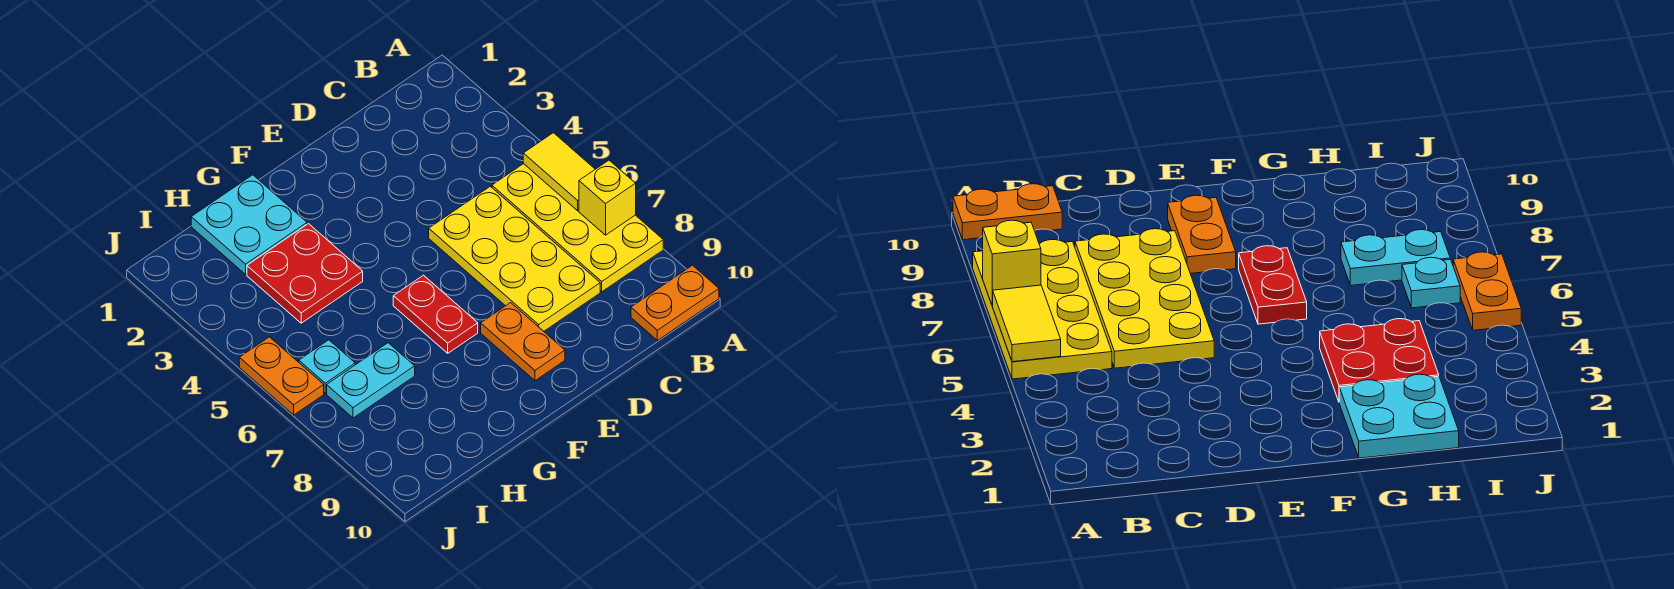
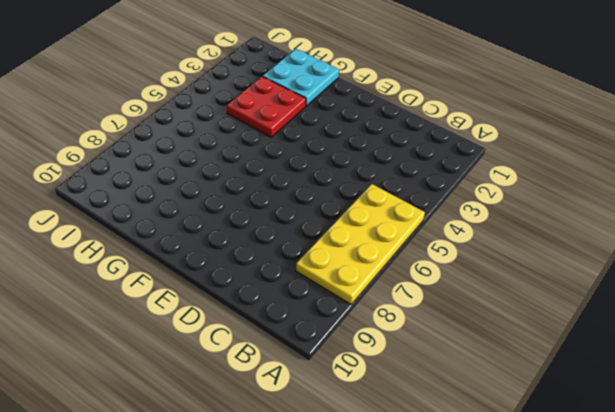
none -> orange 1x2 plate [631,265,719,341]
none -> yellow 2x4 plate [429,186,600,331]
none -> orange 1x2 plate [481,303,565,381]

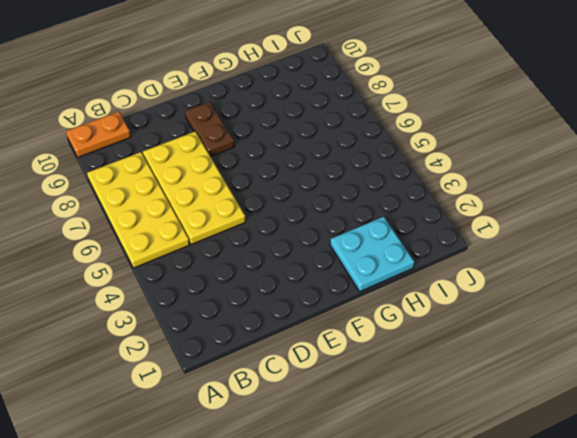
brown 1x2 plate [185,102,234,157] -> orange 1x2 plate [481,303,565,381]
none -> red 1x2 plate [393,275,478,353]
none -> red 2x2 plate [247,224,363,323]
none -> cyan 1x2 plate [327,343,415,418]

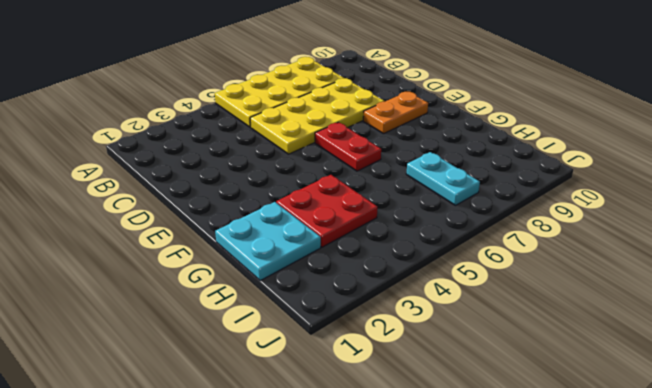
red 1x2 plate [315,122,381,171] -> red 1x2 plate turned to [393,275,478,353]
none -> orange 1x2 plate [631,265,719,341]
none -> cyan 1x1 plate [299,340,355,393]
none -> orange 1x2 plate [239,337,324,415]

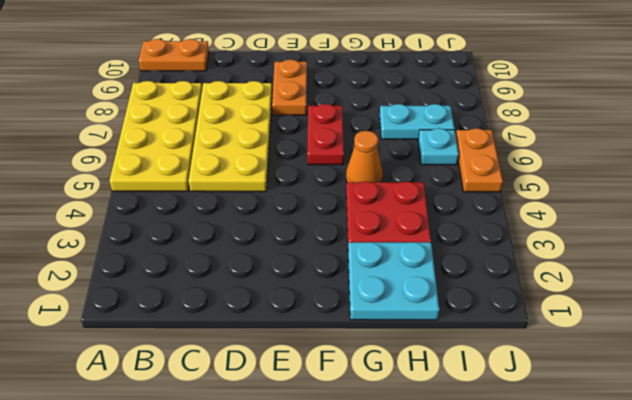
orange 1x1 cone [346,131,383,182] -> none
none -> yellow 1x2 tile [523,133,595,211]
none -> yellow 1x1 brick [579,160,636,235]

